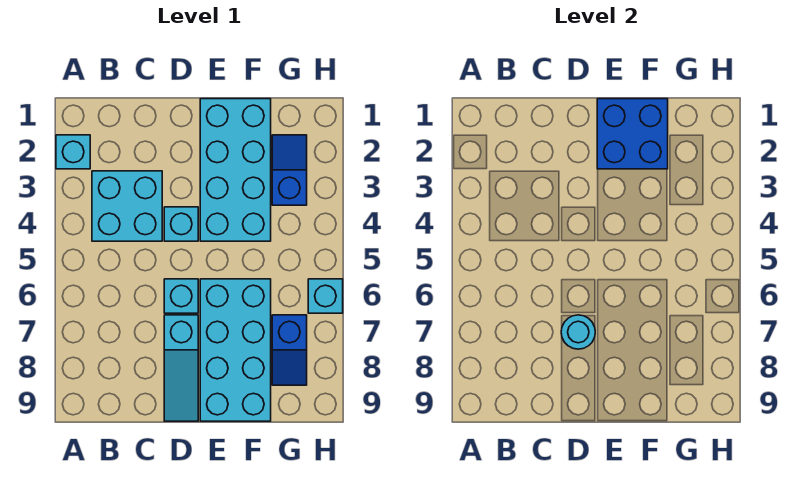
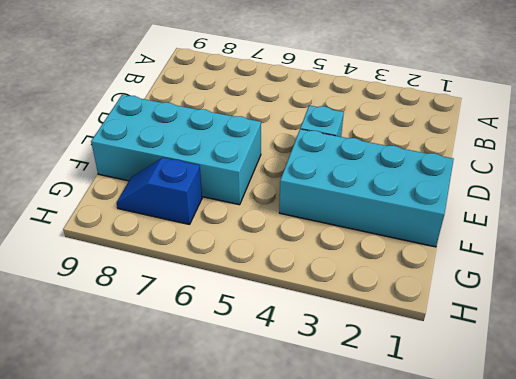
none -> cyan 1x1 brick [56,135,90,169]
none -> cyan 2x2 brick [92,171,162,241]
none -> cyan 1x1 brick [164,279,198,313]

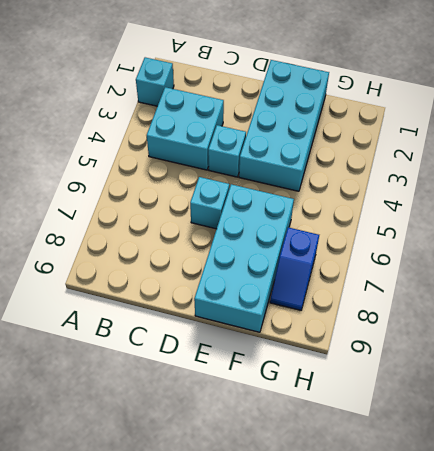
none -> cyan 1x3 slope [164,315,198,421]
none -> blue 1x2 slope [272,135,307,205]
none -> cyan 1x1 brick [308,279,343,313]

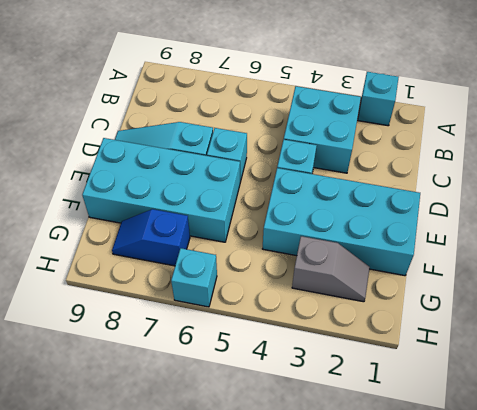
grey 1x2 slope [292,236,370,302] -> blue 1x2 slope [272,135,307,205]
none -> cyan 1x1 round brick [561,315,595,349]
none -> blue 2x2 brick [597,99,668,169]

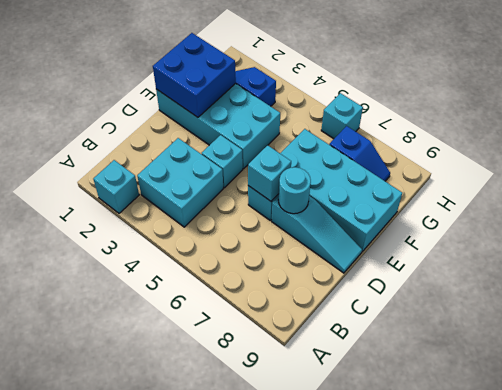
cyan 1x1 brick [248,145,291,201] -> none

